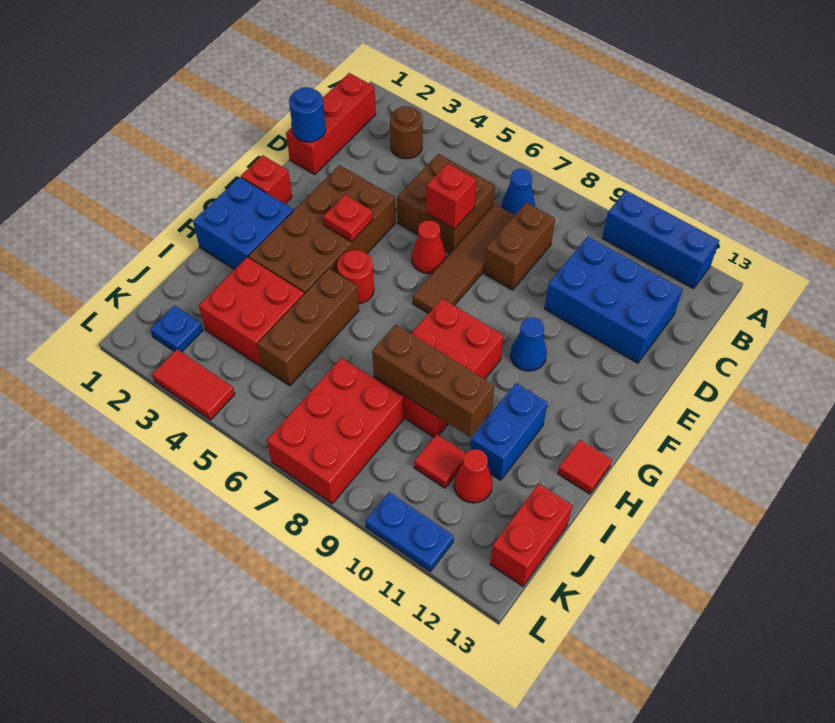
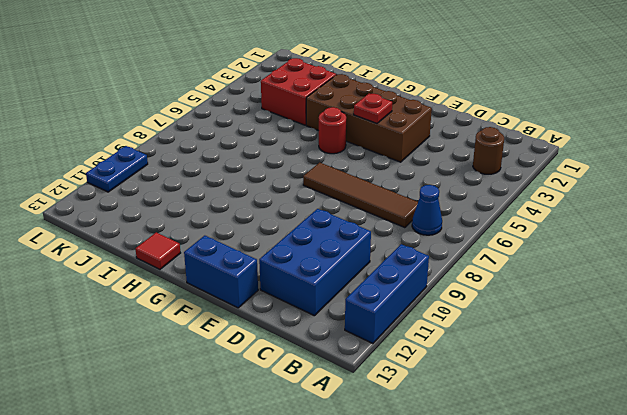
blue 1x2 brick [184,236,258,308] -> blue 1x2 brick moved to [470,383,548,480]
none -> red 1x3 brick [286,73,376,174]
none -> brown 2x2 brick [397,154,495,254]
none -> brown 1x2 brick [484,202,555,290]
none -> red 1x1 cone [412,220,446,274]

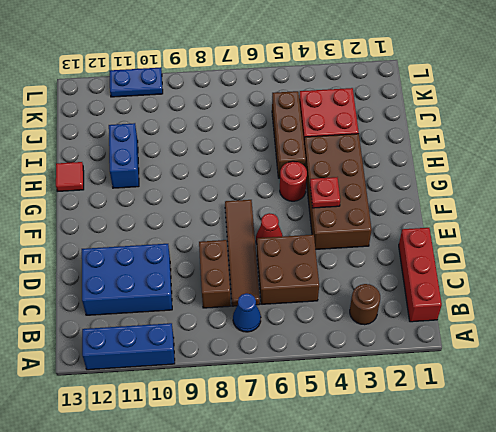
none -> red 1x1 brick [241,155,292,204]
none -> blue 1x1 cone [510,317,547,371]
none -> blue 2x2 brick [193,177,293,269]
none -> red 2x3 brick [374,299,504,437]

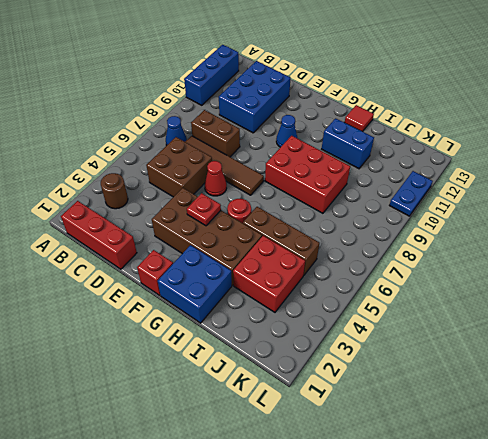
none -> red 2x3 brick [267,358,403,504]
none -> red 1x1 tile [414,434,466,488]
none -> red 1x1 cone [454,449,493,503]
none -> red 1x2 brick [490,484,572,586]

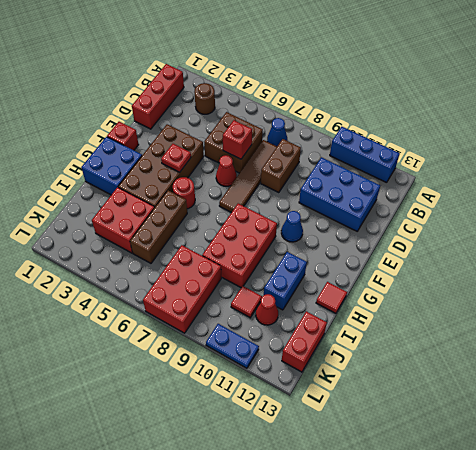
none -> blue 1x1 plate [150,305,203,352]
none -> red 1x2 tile [152,349,235,420]
none -> blue 1x1 round brick [289,87,326,142]
none -> brown 1x3 brick [372,325,494,437]

